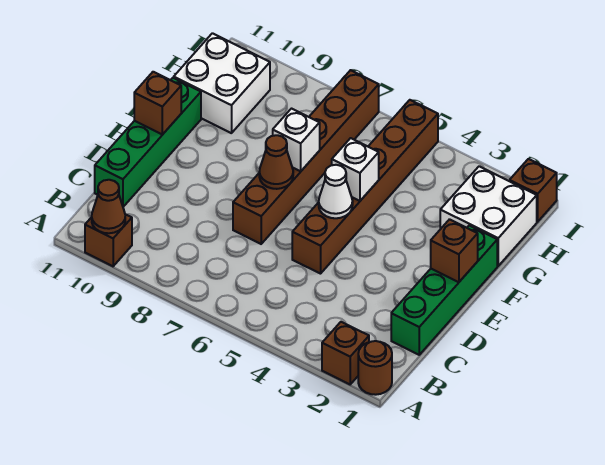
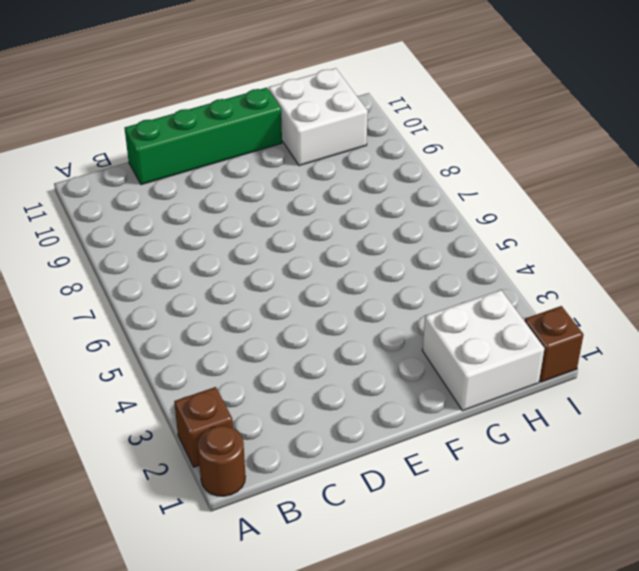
none -> brown 1x1 brick [85,214,132,266]
none -> green 1x4 brick [391,226,497,355]
none -> brown 1x6 brick [292,100,438,274]

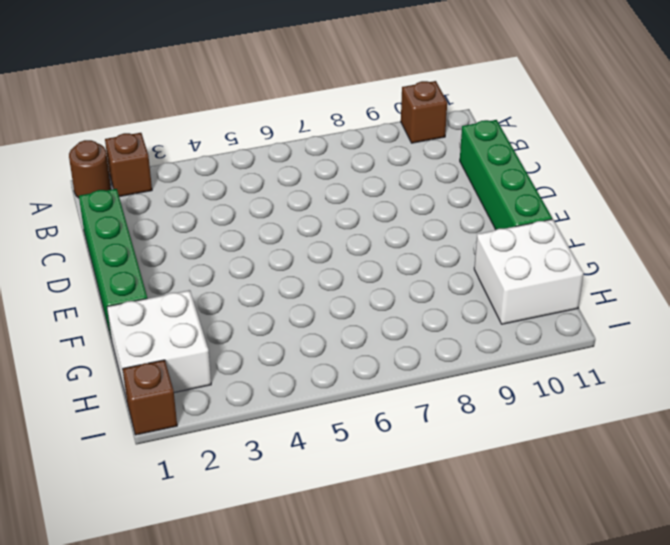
none -> brown 1x6 brick [292,100,438,274]
none -> brown 1x6 brick [233,70,379,244]
none -> brown 1x1 cone [92,180,125,233]

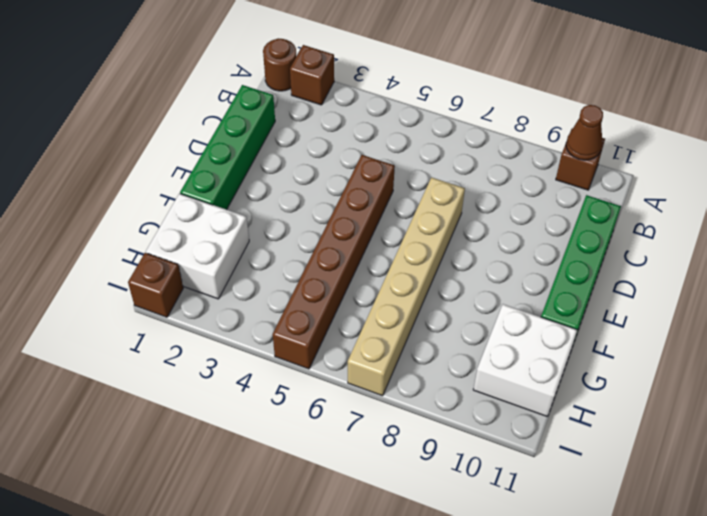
tan 1x6 brick [348,178,465,396] -> brown 1x6 brick [233,70,379,244]
none -> brown 1x1 brick [431,219,478,282]
none -> white 1x1 cone [319,165,353,218]
none -> brown 1x1 cone [259,135,293,189]

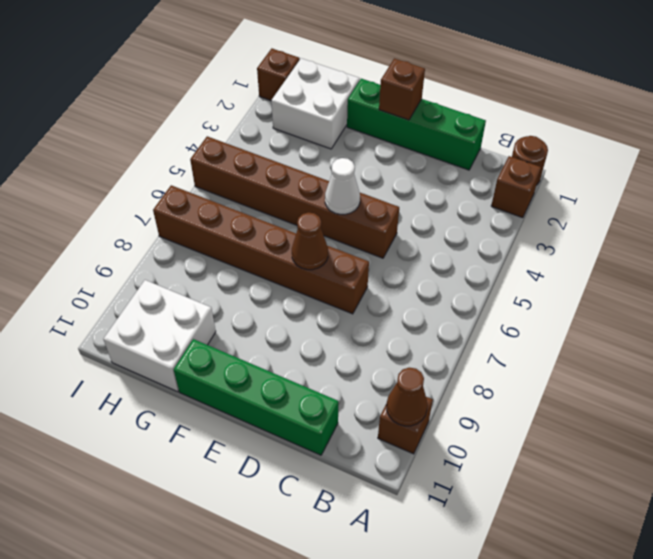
none -> brown 1x1 brick [134,72,181,135]
none -> white 1x1 brick [332,138,379,201]
none -> white 1x1 brick [273,109,320,171]

